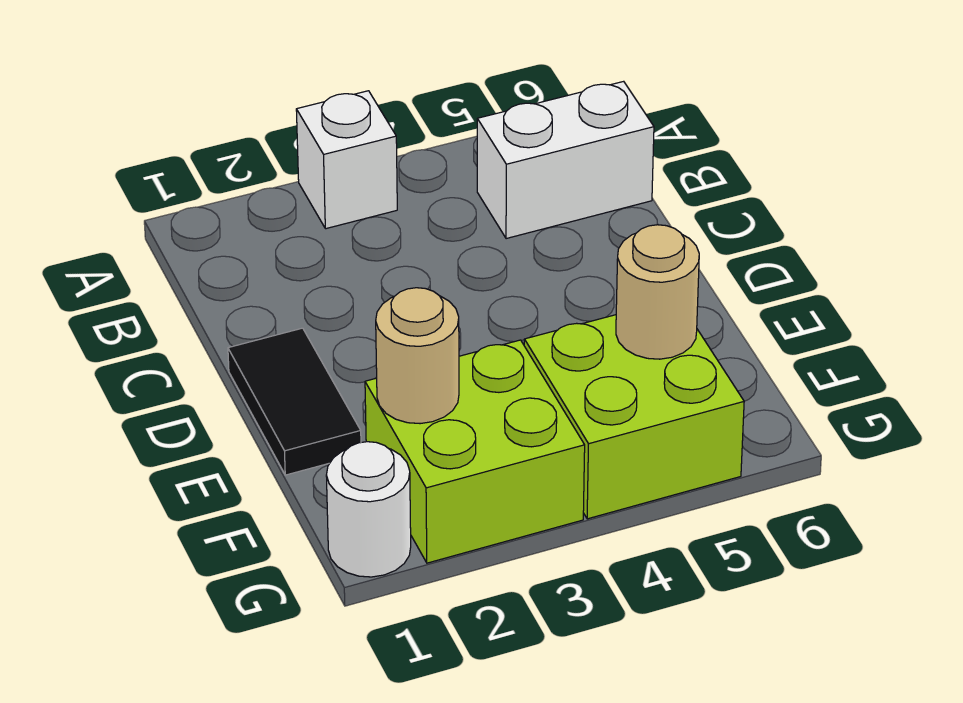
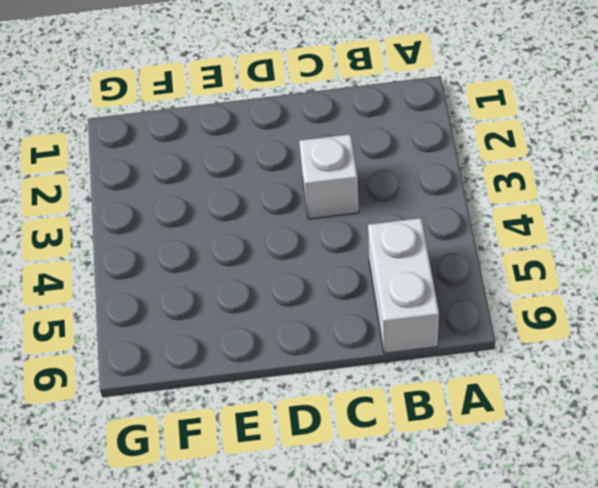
white 1x1 brick [299,134,359,219] -> white 1x1 brick moved to [296,91,397,229]
none -> black 1x2 tile [228,328,361,475]
none -> lime 2x2 brick [365,340,585,563]

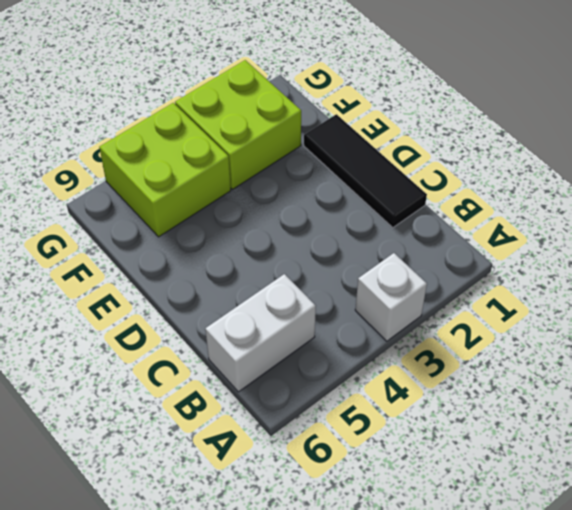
black 1x3 tile [304,114,427,228] -> black 1x2 tile [228,328,361,475]
none -> white 1x1 round brick [326,442,411,577]
none -> tan 1x1 round brick [376,288,459,424]

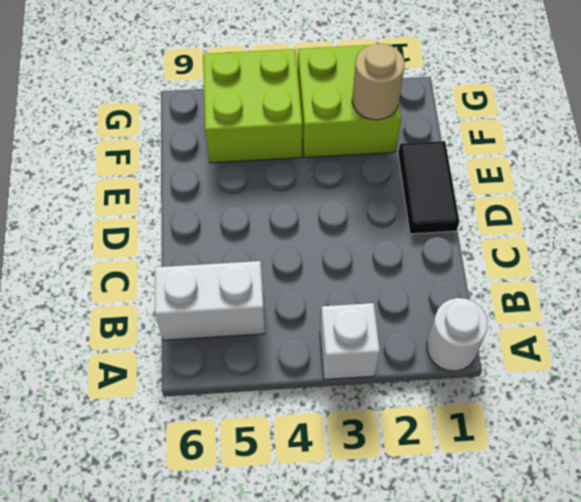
white 1x1 round brick [427,298,488,371] -> white 1x1 round brick moved to [326,442,411,577]
none -> tan 1x1 round brick [616,225,699,359]

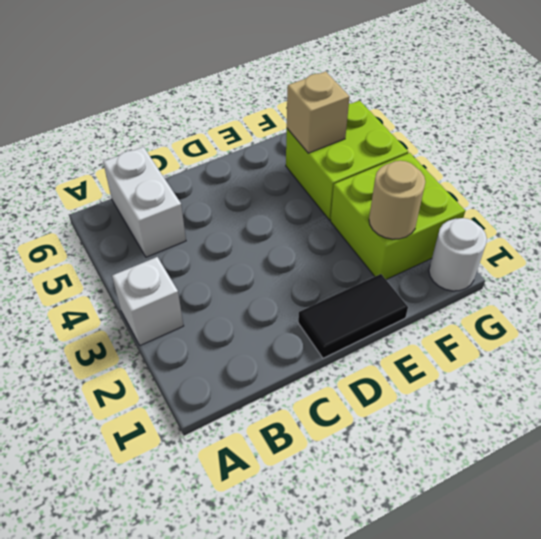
tan 1x1 brick [287,71,350,153] -> tan 1x1 round brick [616,225,699,359]

